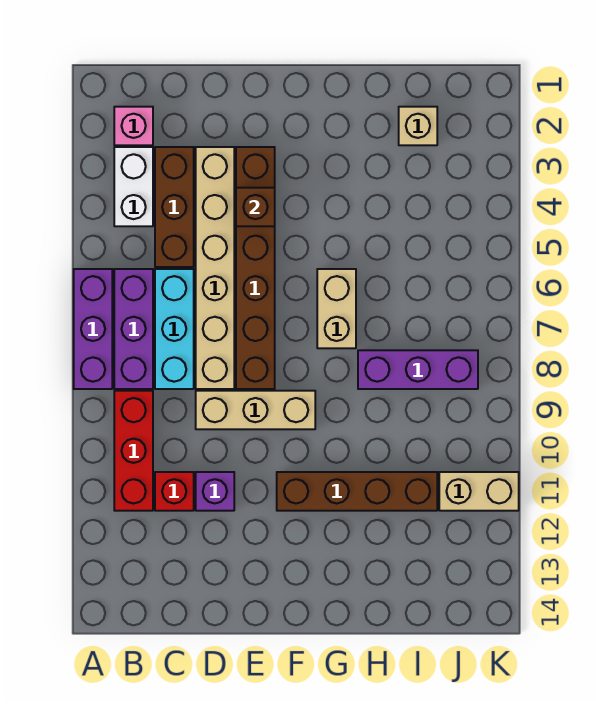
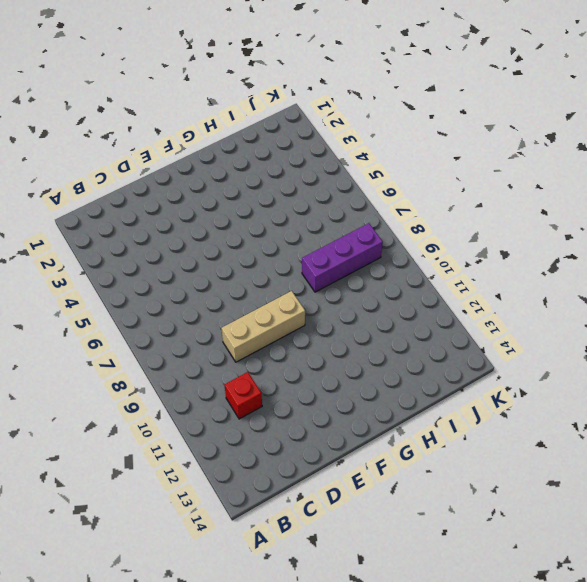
none -> purple 1x3 brick [74,269,112,389]
none -> pink 1x1 brick [114,107,153,145]
none -> white 1x2 brick [114,147,153,226]

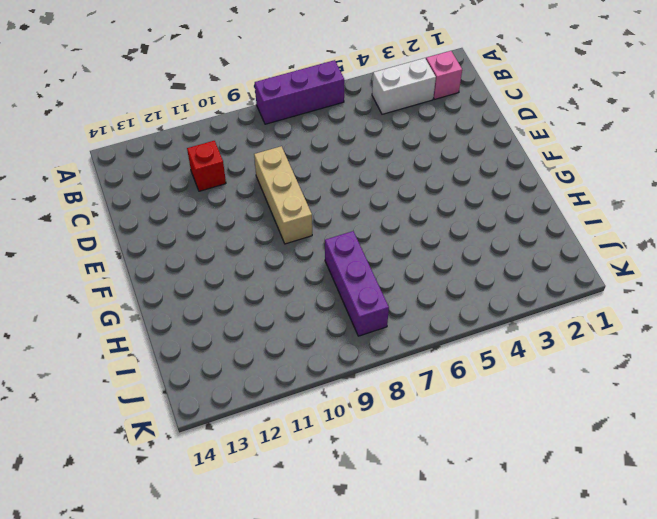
none -> purple 1x3 brick [114,269,153,389]
none -> red 1x3 brick [114,391,153,511]
none -> brown 1x3 brick [155,147,194,267]

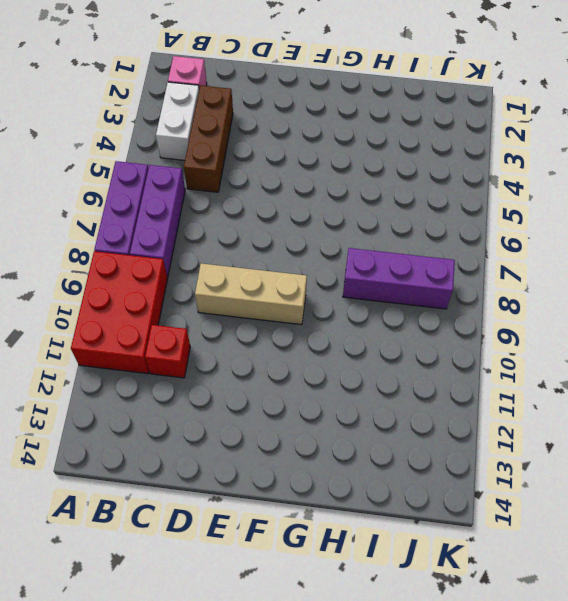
red 2x3 brick [71,251,168,374] -> red 1x3 brick [114,391,153,511]
none -> cyan 1x3 brick [155,269,194,389]
none -> tan 1x6 brick [196,147,234,389]
none -> purple 1x1 brick [196,472,234,511]

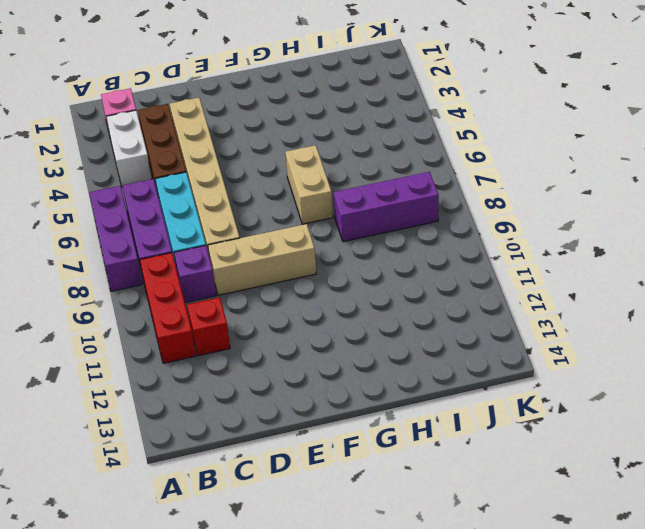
purple 1x1 brick [174,245,216,302] -> purple 1x1 brick moved to [196,472,234,511]
none -> brown 1x6 brick [236,147,275,389]
none -> brown 1x4 brick [277,472,437,511]
none -> tan 1x1 brick [399,107,437,145]

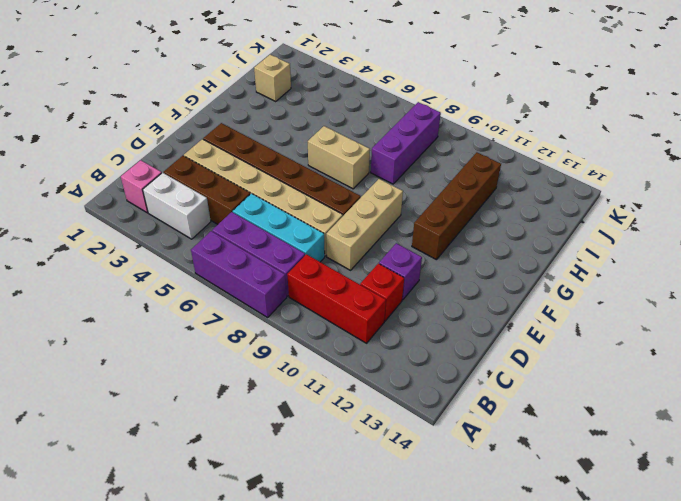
none -> tan 1x2 brick [439,472,519,511]
none -> brown 1x1 brick [236,188,275,226]

